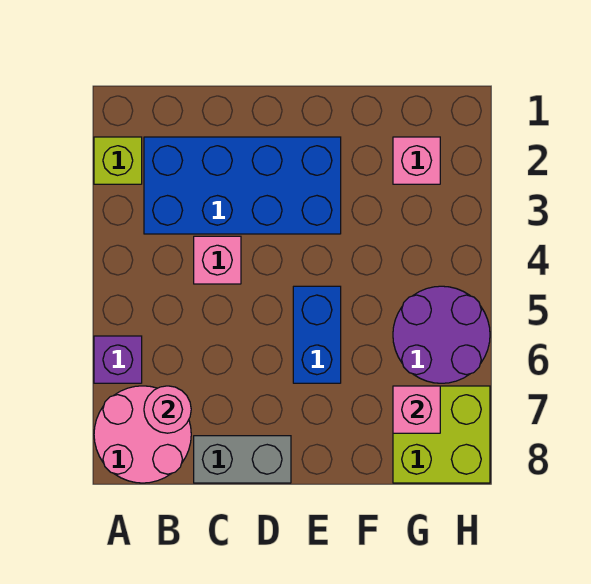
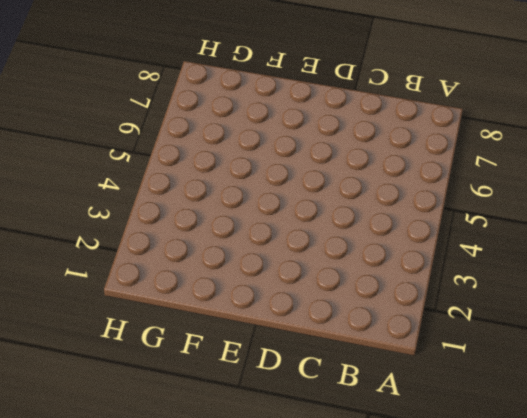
none -> lime 1x1 brick [94,137,142,184]
none -> purple 1x1 brick [94,336,142,383]
none -> pink 2x2 round brick [94,386,191,483]

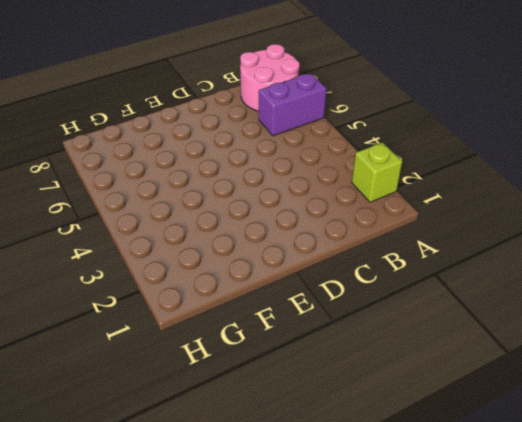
purple 1x2 brick [259,73,326,136] -> purple 1x1 brick [94,336,142,383]
none -> blue 2x4 brick [144,137,341,234]
none -> pink 1x1 brick [194,236,241,284]
none -> grey 1x2 brick [194,436,291,483]

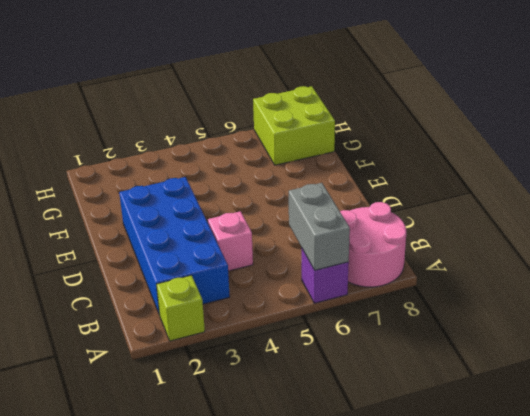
grey 1x2 brick [289,183,350,270] -> grey 1x2 brick moved to [194,436,291,483]
none -> blue 1x2 brick [293,286,341,383]
none -> pink 1x1 brick [393,137,440,184]
none -> purple 2x2 round brick [393,286,490,383]

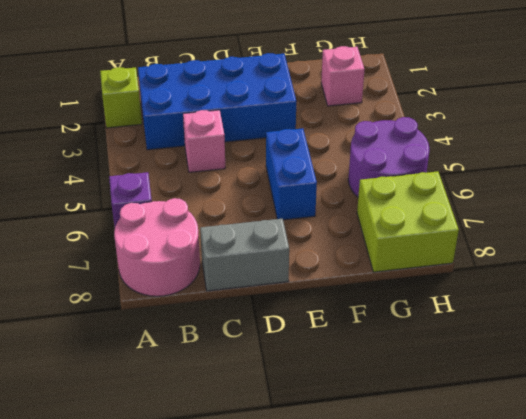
none -> pink 1x1 round brick [144,386,191,433]
none -> pink 1x1 brick [393,386,440,433]

